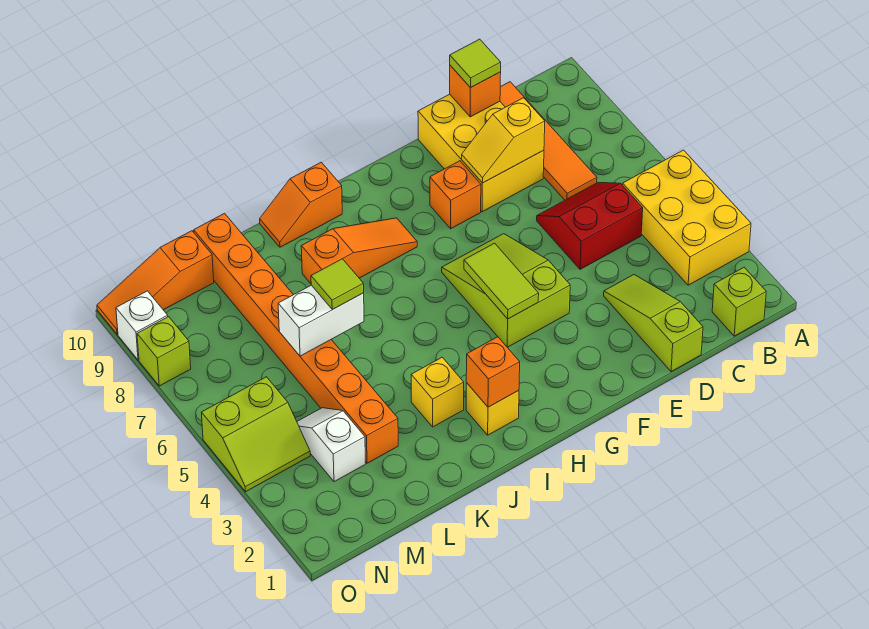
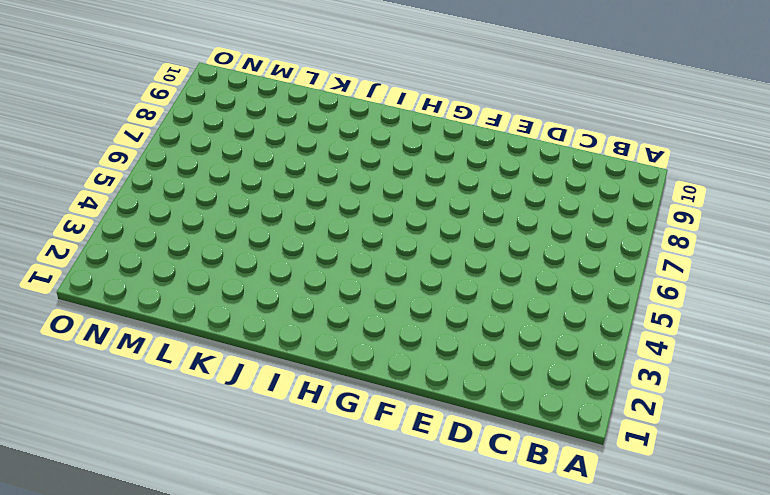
none -> yellow 2x3 brick [623,150,751,285]
none -> lime 1x1 brick [712,268,766,336]
none -> red 2x2 slope [537,183,643,269]

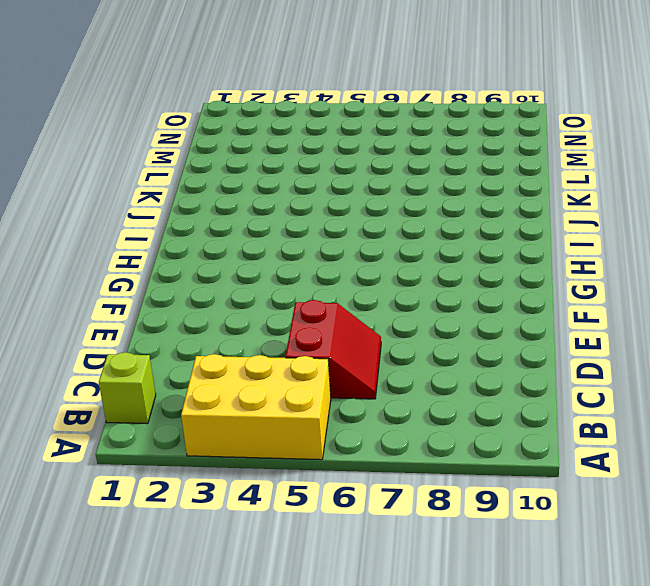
none -> orange 1x4 tile [500,82,597,200]
none -> lime 1x3 slope [604,275,703,372]
none -> yellow 2x3 brick [418,94,544,212]

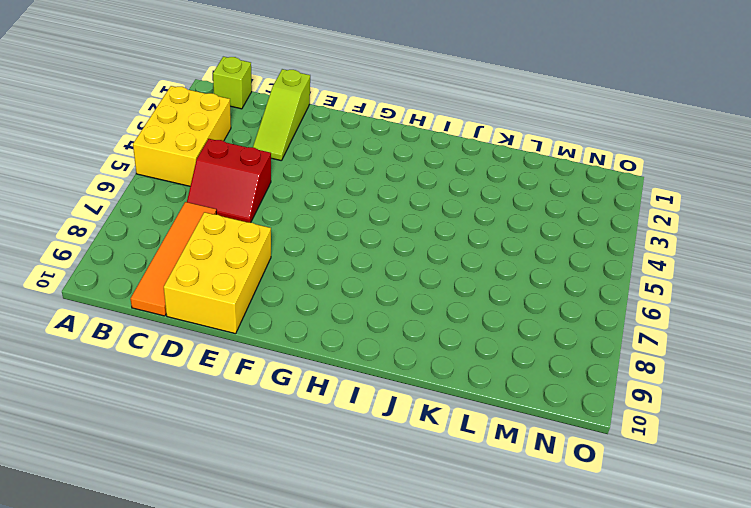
none -> lime 2x3 slope [442,234,570,347]
none -> orange 1x1 brick [430,161,481,229]
none -> orange 1x3 slope [301,218,417,284]

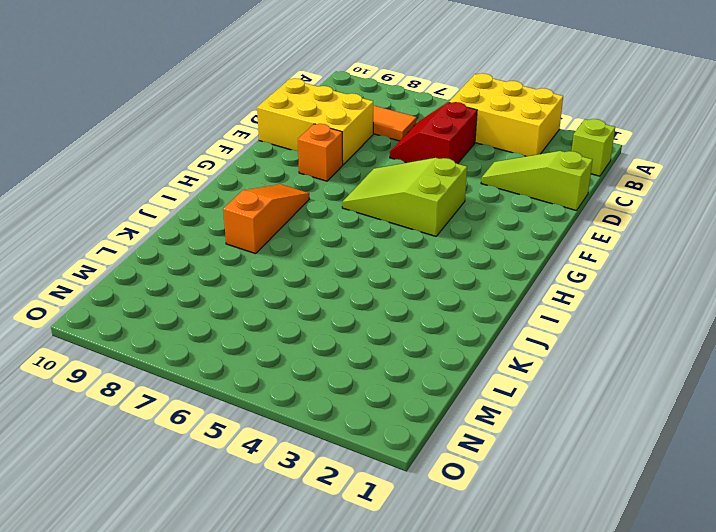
none -> yellow 1x1 brick [466,383,519,435]
none -> orange 1x2 slope [260,162,342,247]
none -> yellow 1x1 brick [411,357,464,427]

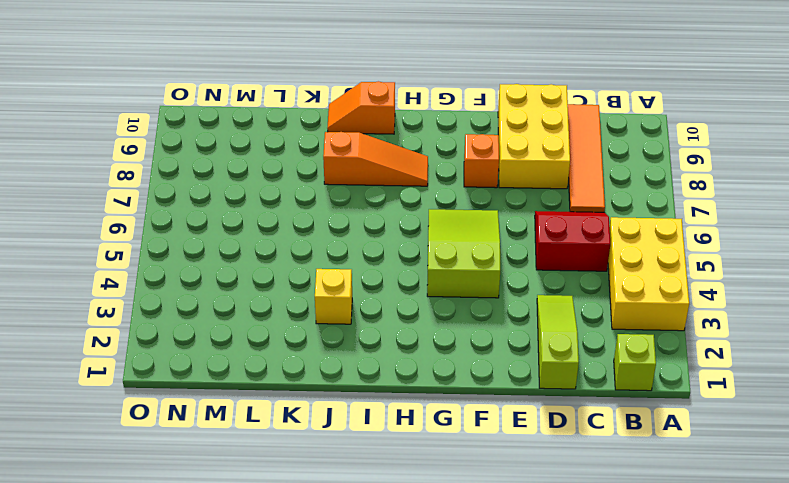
none -> yellow 1x1 brick [466,383,519,435]
none -> orange 1x8 brick [194,214,398,463]
none -> white 1x2 slope [297,408,365,482]

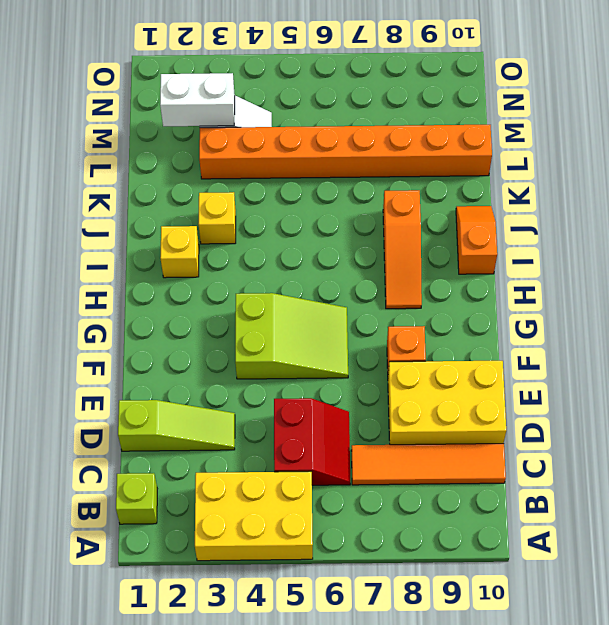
white 1x2 brick [160,73,235,126] -> white 1x2 brick turned to [278,285,364,356]
none -> orange 1x3 slope [97,231,214,334]
none -> lime 2x2 slope [201,377,310,492]
none -> lime 1x1 brick [137,317,191,386]

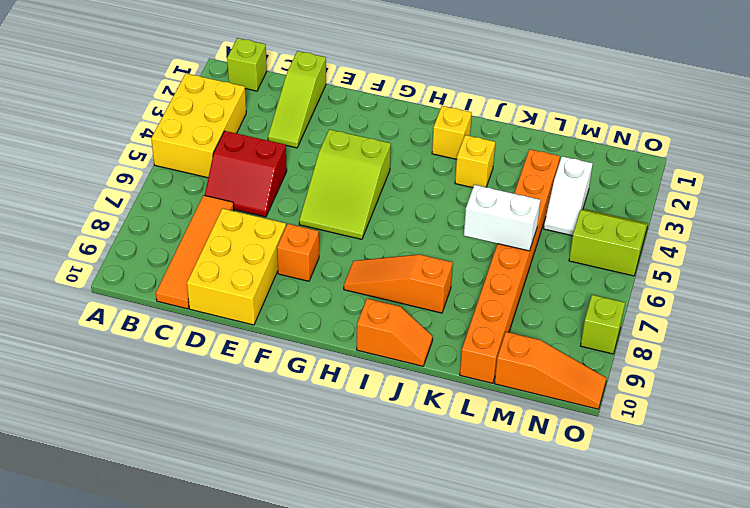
none -> white 1x1 brick [116,291,168,360]
none -> yellow 1x2 slope [462,98,545,183]
none -> orange 1x1 brick [450,65,501,117]

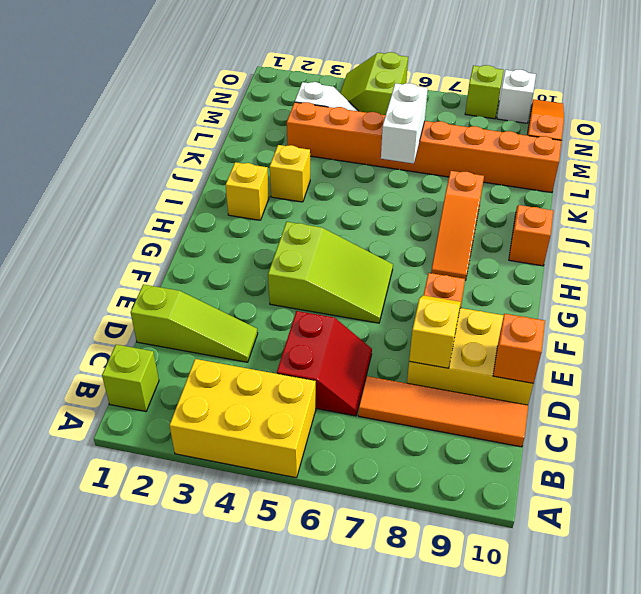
none -> lime 1x2 tile [464,243,539,319]
none -> orange 1x1 brick [466,337,520,407]
none -> lime 1x1 tile [450,39,501,88]

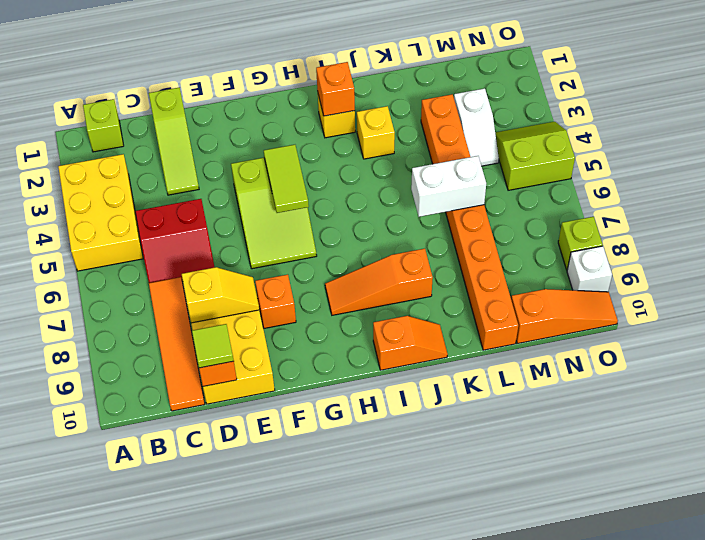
none -> lime 1x1 tile [311,259,364,310]

